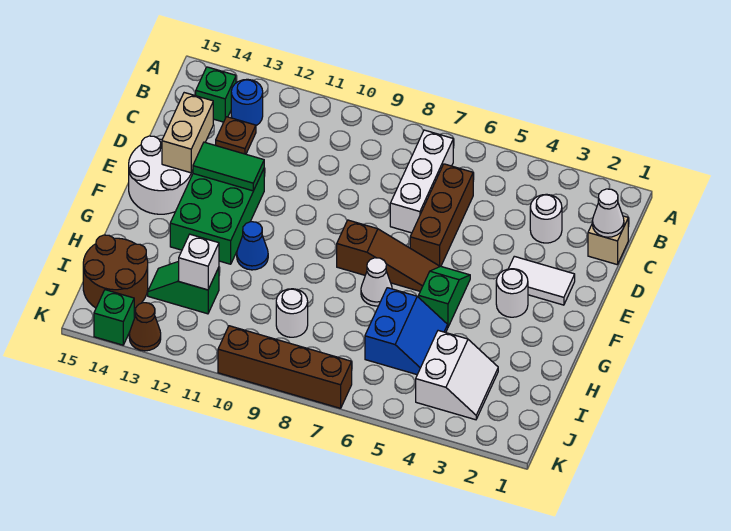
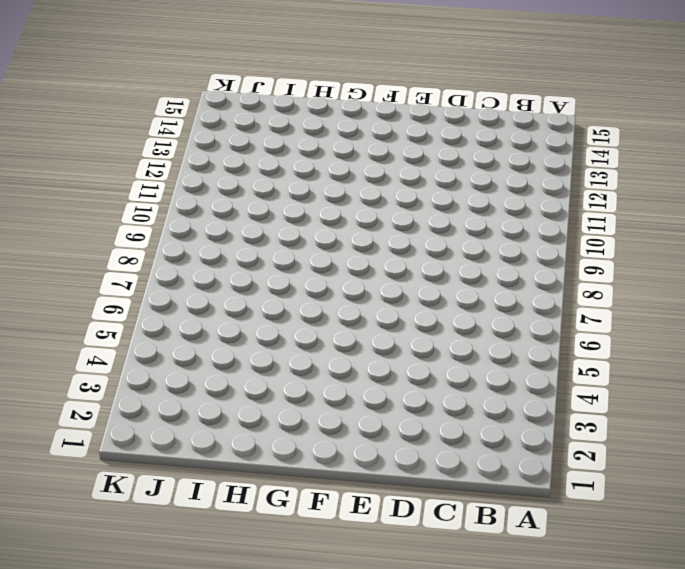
none -> white 1x3 brick [390,130,453,233]
none -> blue 1x1 round brick [231,79,263,126]
none -> green 1x1 brick [196,67,236,122]

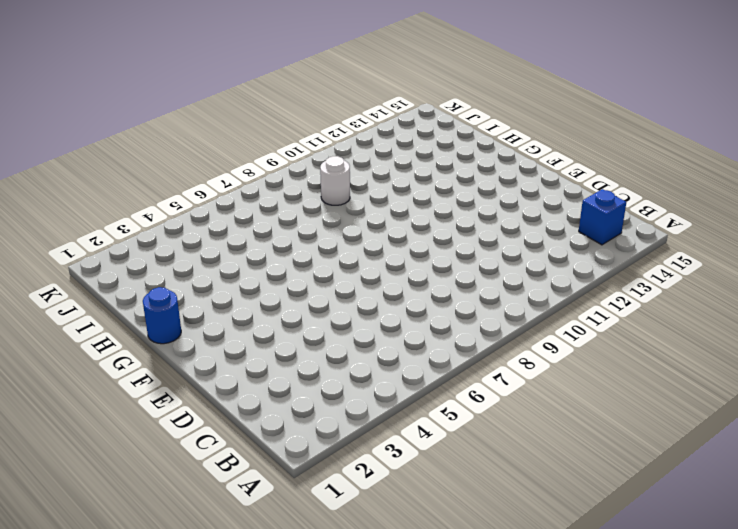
blue 1x1 brick [579,189,626,245] -> green 1x1 brick [196,67,236,122]
blue 1x1 round brick [143,287,181,344] -> blue 1x1 round brick moved to [231,79,263,126]
none -> white 1x3 brick [390,130,453,233]
none -> tan 1x1 brick [588,216,628,265]
none -> white 1x1 round brick [530,194,562,243]

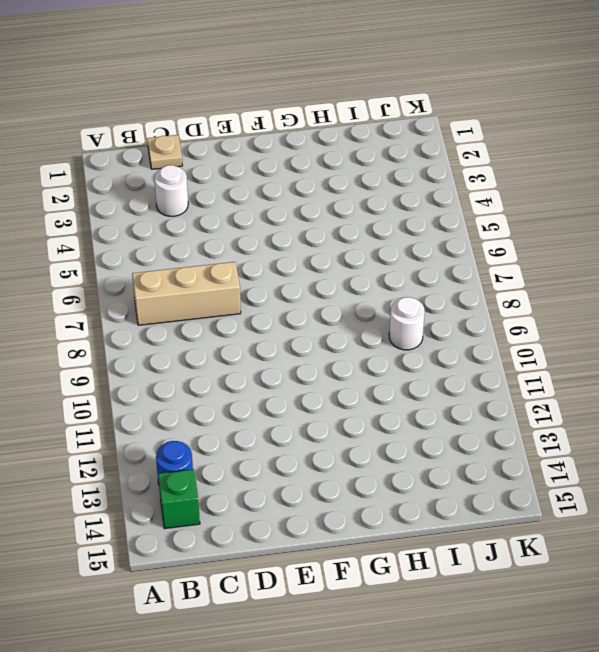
tan 1x3 brick [132,262,241,325] -> white 1x3 brick [390,130,453,233]
tan 1x1 plate [147,135,182,169] -> tan 1x1 brick [588,216,628,265]
none -> brown 1x3 brick [410,164,473,267]
none -> brown 1x1 plate [216,117,256,154]
none -> white 1x2 tile [509,256,575,305]

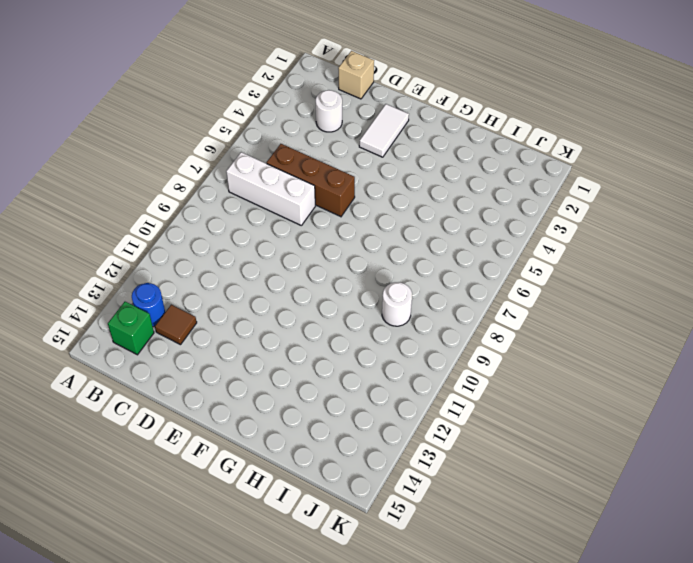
brown 1x1 tile [155,305,197,345] -> brown 1x1 plate [216,117,256,154]
none -> green 2x3 brick [170,169,264,264]
none -> white 2x2 round brick [129,136,193,214]
none -> white 1x1 round brick [496,269,528,317]

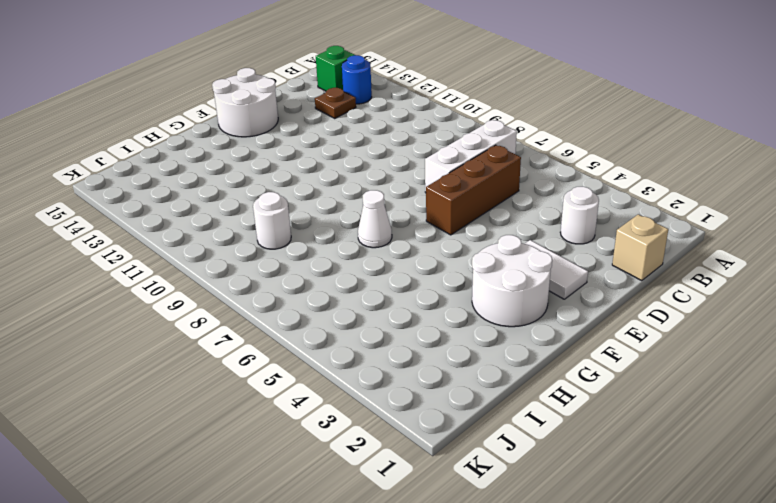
white 2x2 round brick [472,235,552,327] -> white 1x1 round brick [496,269,528,317]
none -> green 2x3 brick [170,169,264,264]
none -> green 1x2 slope [419,266,470,327]
none -> brown 1x3 slope [337,220,439,291]

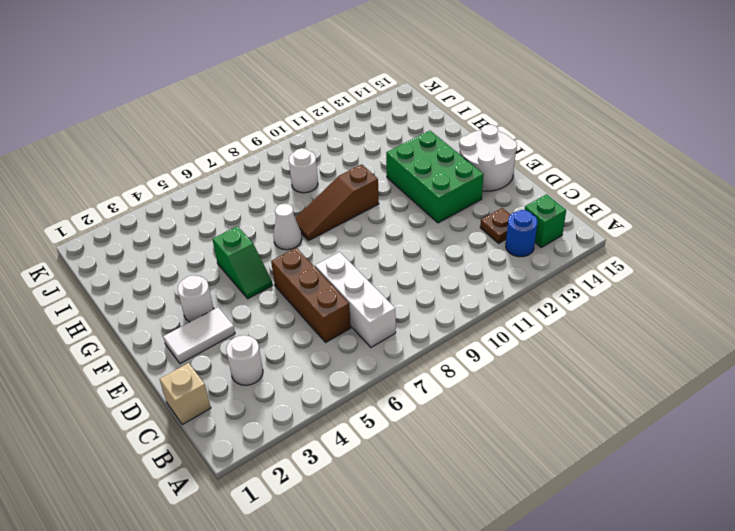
brown 1x3 slope [295,164,379,241] -> brown 1x3 slope moved to [337,220,439,291]
none -> blue 1x1 cone [237,222,268,270]
none -> blue 2x2 slope [365,288,448,375]
none -> white 2x2 slope [416,331,498,420]

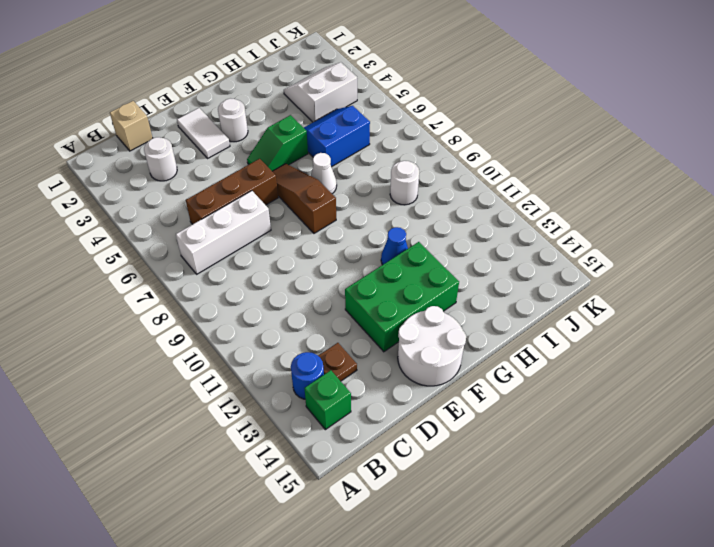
none -> green 1x2 slope [148,261,219,314]
none -> brown 2x2 round brick [83,235,148,308]
none -> brown 1x4 brick [218,326,352,408]

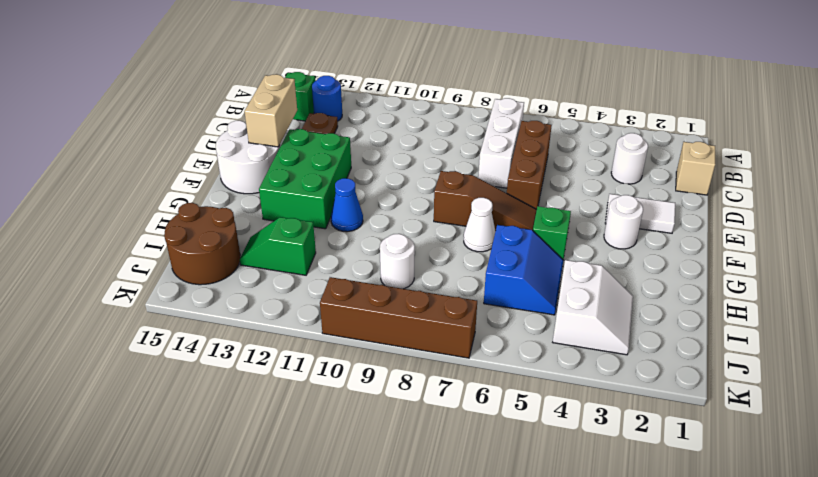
none -> brown 1x1 cone [129,303,161,351]
none -> green 1x1 brick [94,290,134,345]
none -> white 1x1 cone [592,189,624,237]

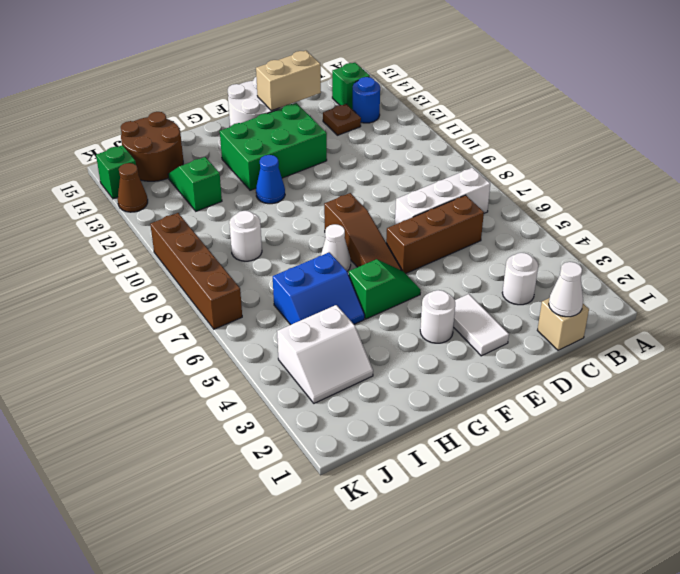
none -> green 1x2 tile [193,142,264,191]
none -> white 1x1 brick [179,234,219,290]

